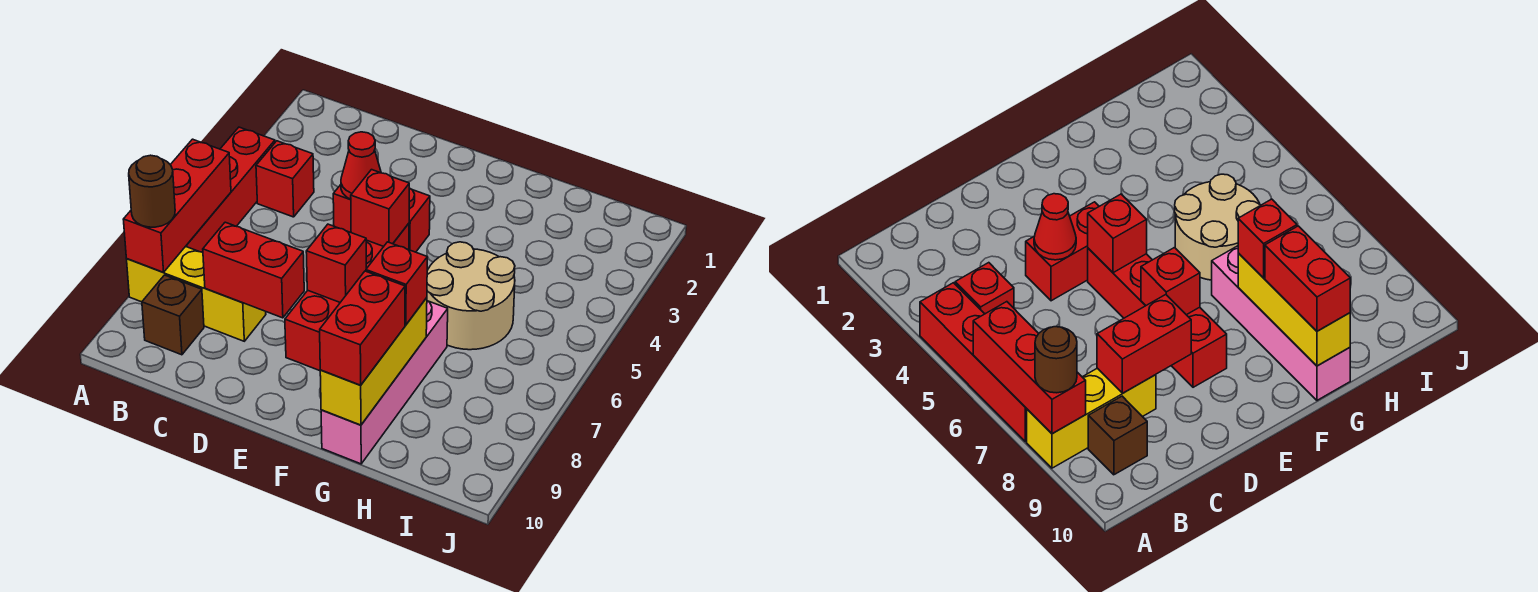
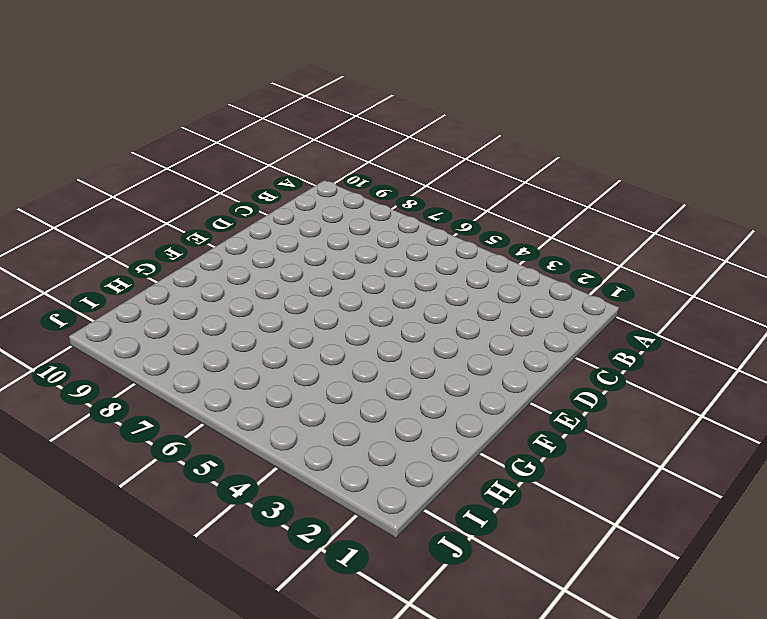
none -> red 1x4 brick [186,127,275,253]
none -> yellow 1x3 brick [127,246,266,341]
none -> red 1x1 brick [256,141,314,217]

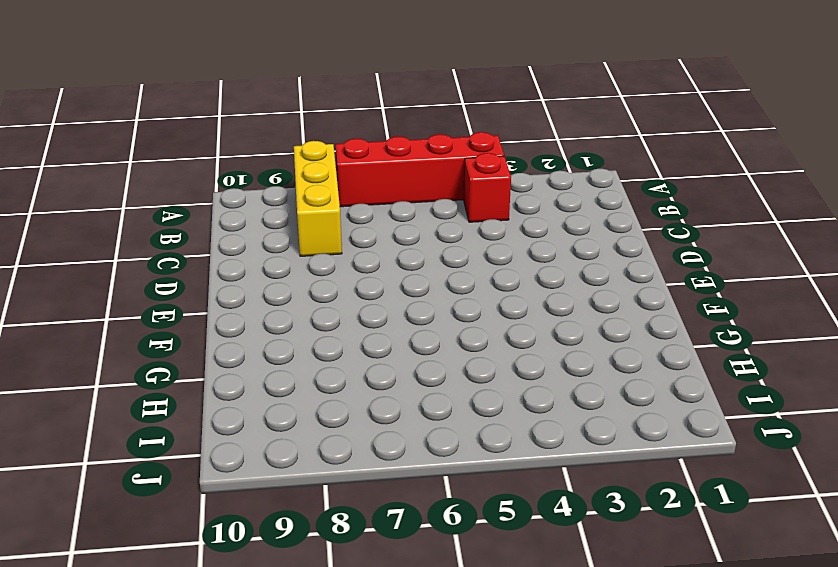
none -> brown 1x1 brick [142,275,204,355]
none -> red 1x2 brick [333,185,430,252]
none -> red 1x4 brick [285,223,409,371]

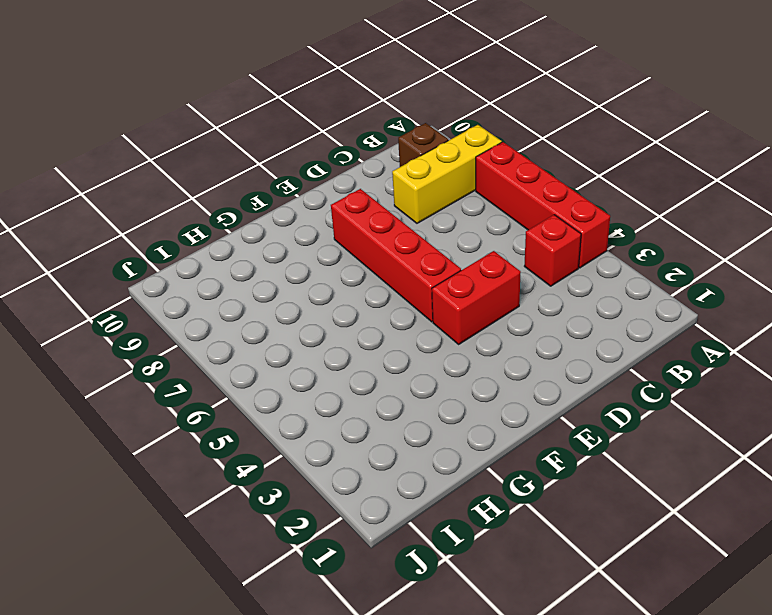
none -> tan 2x2 round brick [427,242,515,350]
none -> pink 1x4 brick [321,301,448,464]
none -> red 1x3 brick [123,139,231,272]

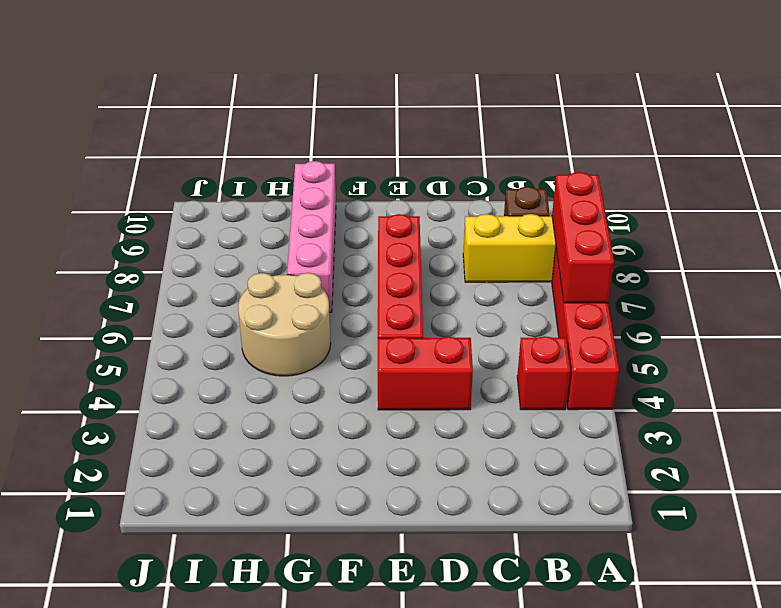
none -> red 1x2 brick [203,222,304,318]
none -> red 1x1 cone [341,132,381,199]
none -> red 1x1 brick [351,170,409,246]

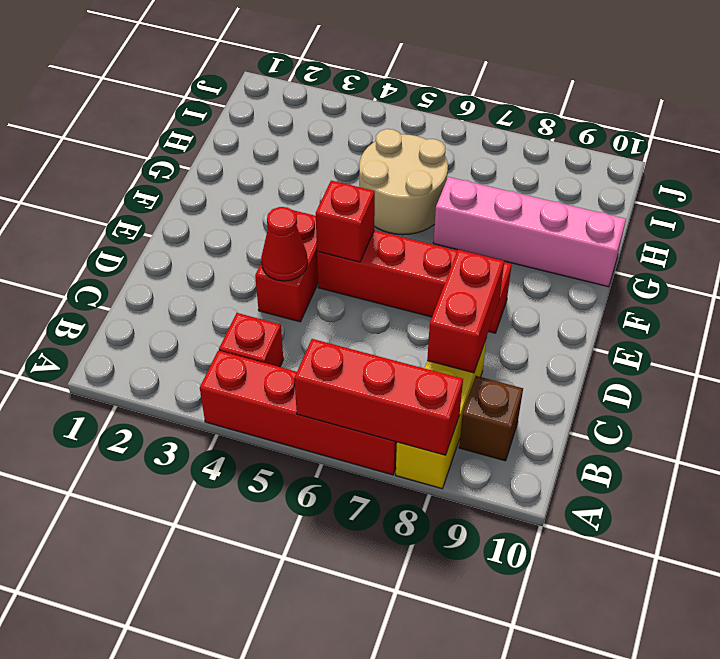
none -> red 1x1 brick [306,224,366,302]
none -> yellow 1x3 brick [320,298,427,425]
none -> brown 1x1 round brick [129,155,175,227]

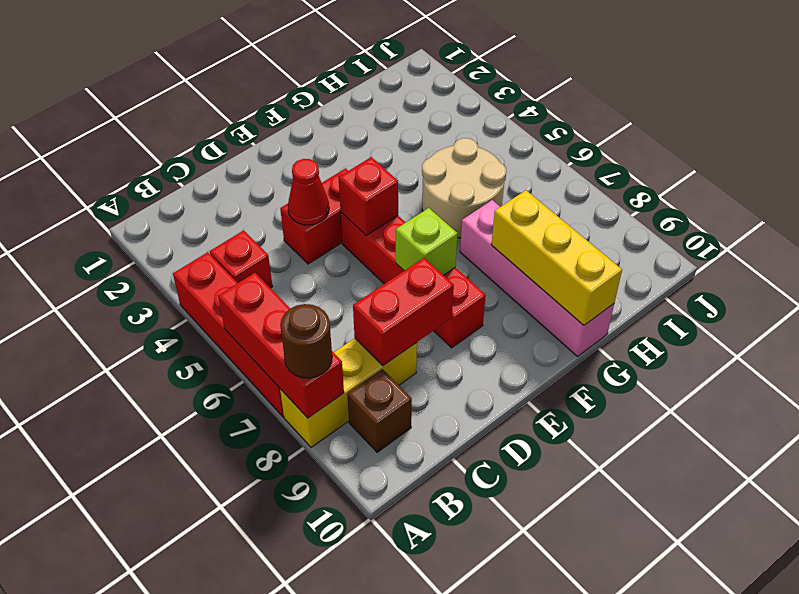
lime 1x1 brick [396,208,458,275] -> red 1x1 brick [306,224,366,302]
none -> red 1x1 brick [366,242,427,325]
none -> red 1x2 brick [320,271,405,385]

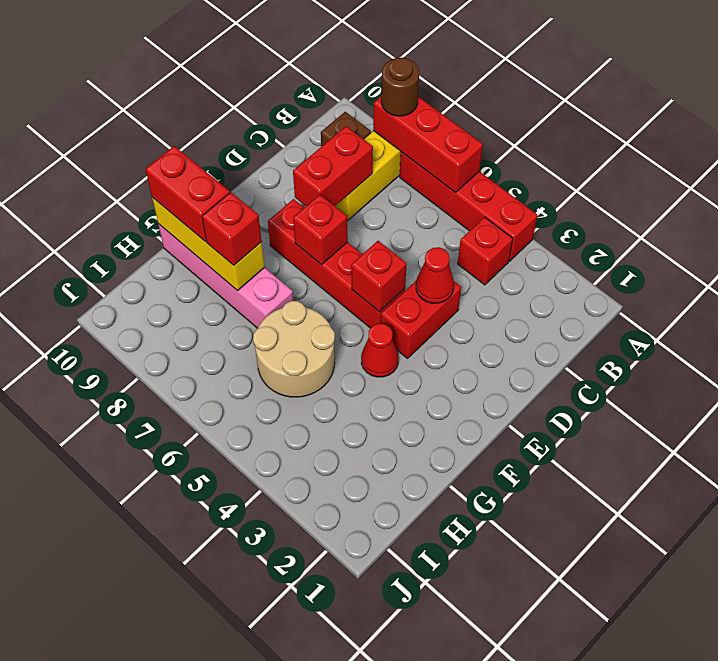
red 1x1 cone [361,324,399,377] -> none

